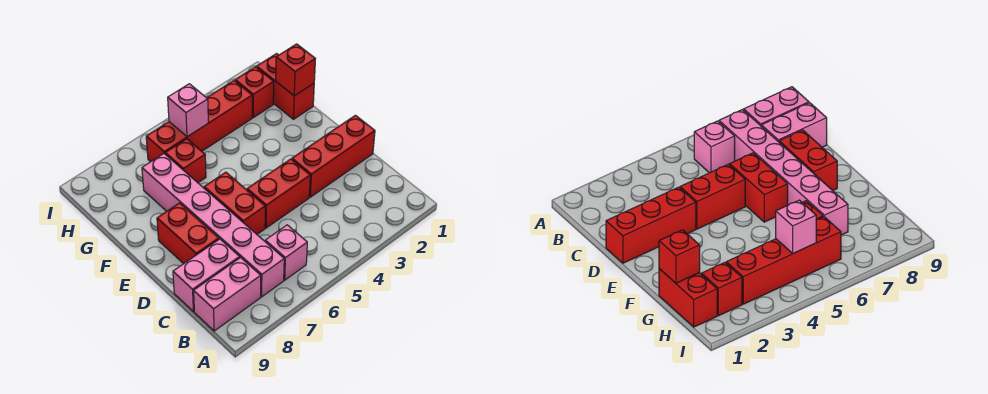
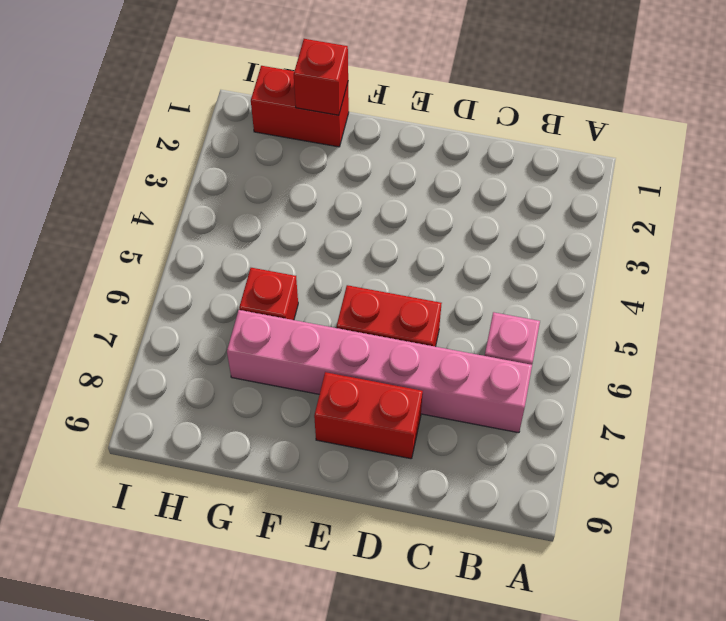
none -> pink 1x2 brick [194,258,261,331]
none -> pink 1x2 brick [173,239,240,312]
none -> red 1x3 brick [292,115,375,197]

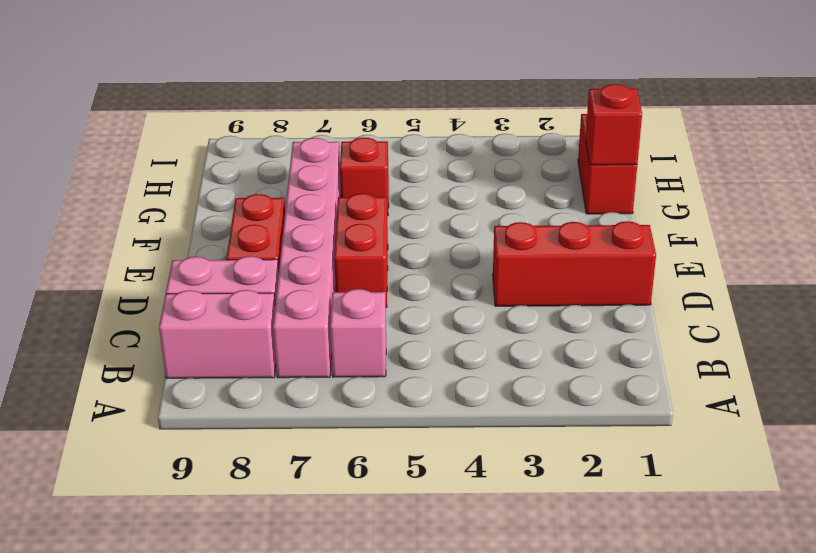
none -> red 1x2 brick [247,159,310,228]
none -> red 1x1 brick [235,67,274,118]
none -> red 1x4 brick [146,81,252,162]

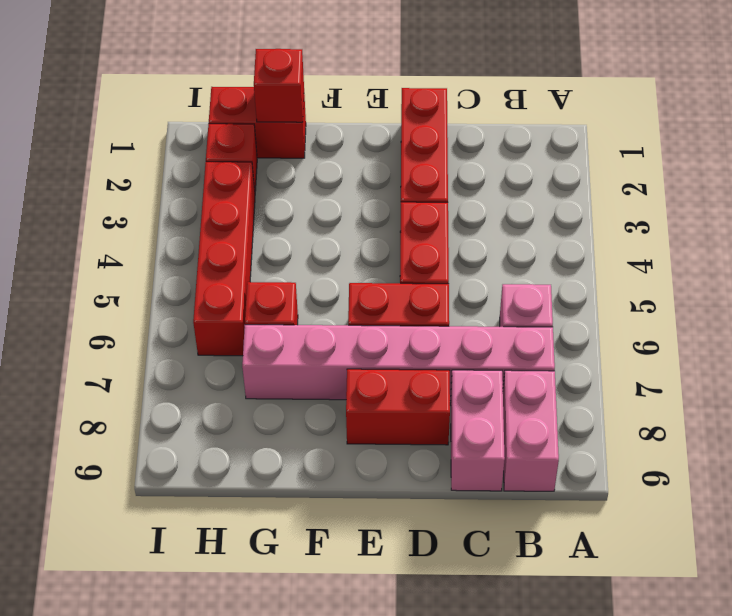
none -> pink 1x1 brick [168,84,208,137]

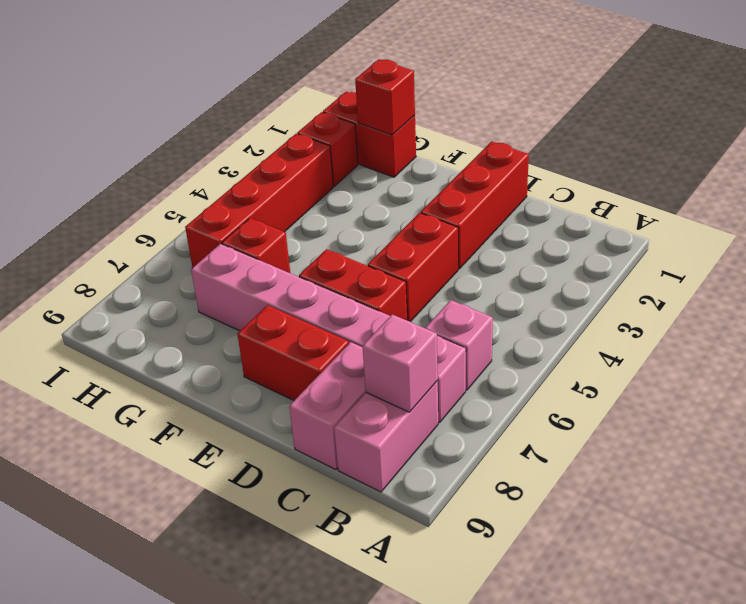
pink 1x1 brick [363,314,438,412] -> pink 1x1 brick moved to [168,84,208,137]

